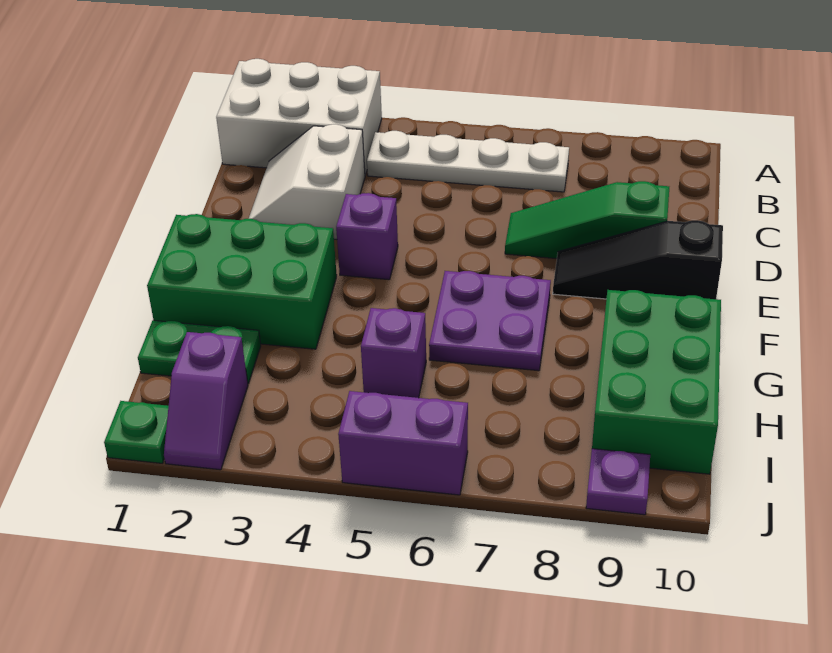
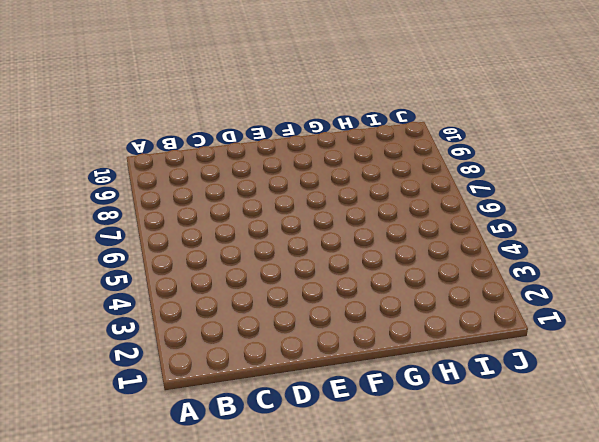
none -> white 2x3 brick [216,59,382,175]
none -> white 1x4 plate [367,131,569,192]
none -> white 2x2 slope [249,124,365,239]

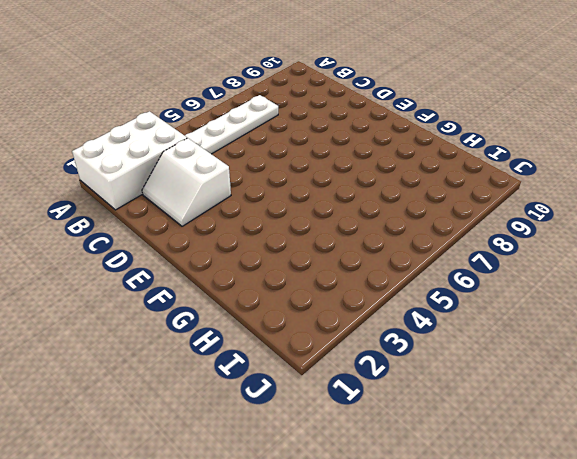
none -> green 1x3 slope [505,181,669,259]
none -> purple 1x1 brick [336,193,398,280]
none -> black 1x3 slope [553,220,723,299]

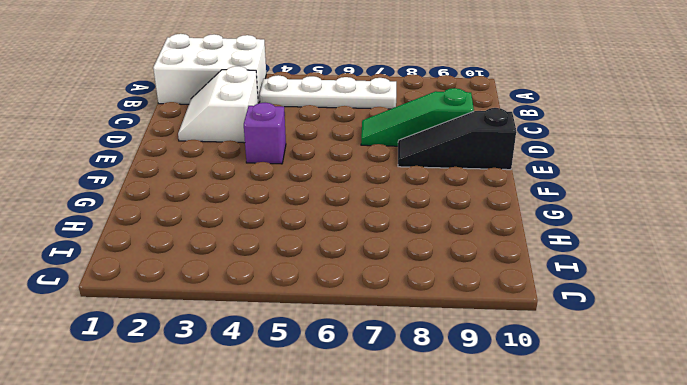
none -> green 2x3 brick [147,214,337,349]
none -> purple 2x2 plate [429,271,551,371]
none -> green 2x3 brick [592,290,721,474]

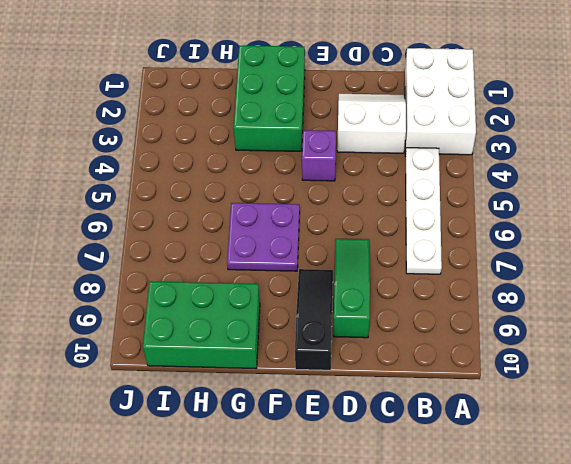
none -> green 1x2 plate [138,320,261,384]
none -> purple 1x1 brick [361,308,426,398]
none -> purple 1x2 slope [164,332,248,470]

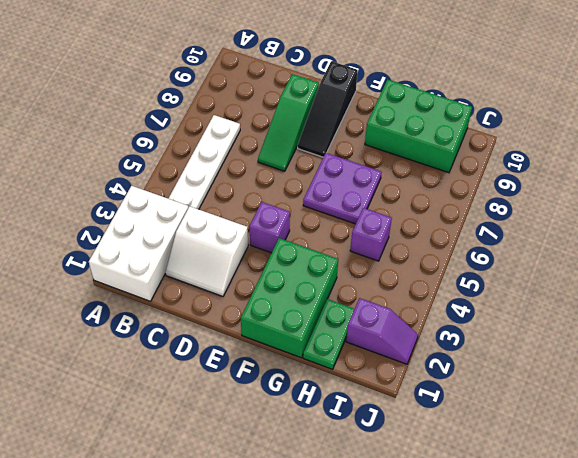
none -> green 1x1 plate [104,401,169,463]
none -> purple 1x2 brick [338,391,468,495]
none -> purple 1x1 plate [586,449,650,515]

